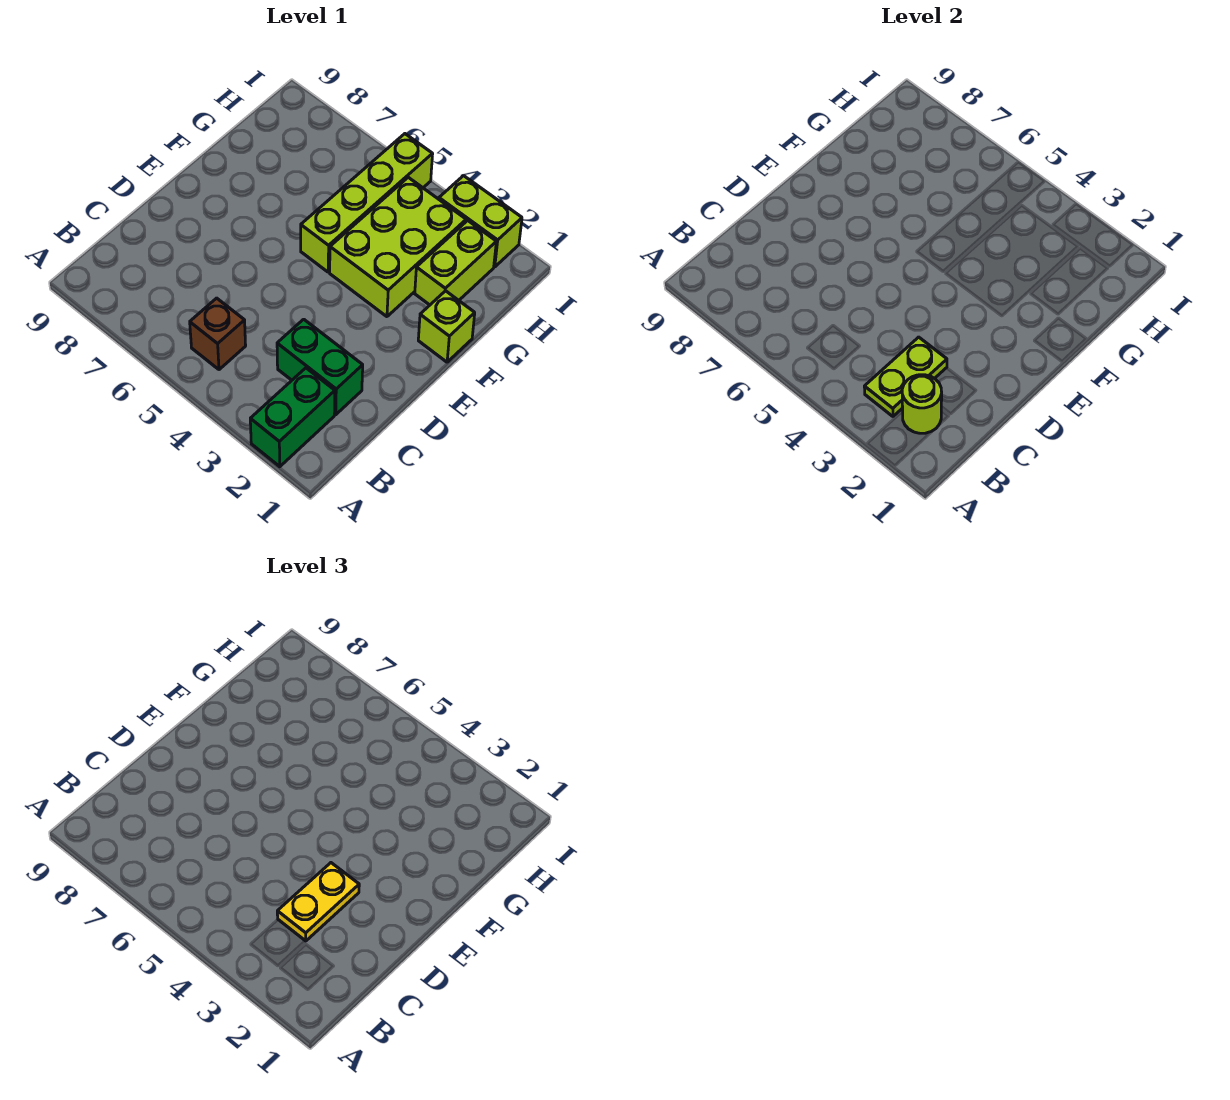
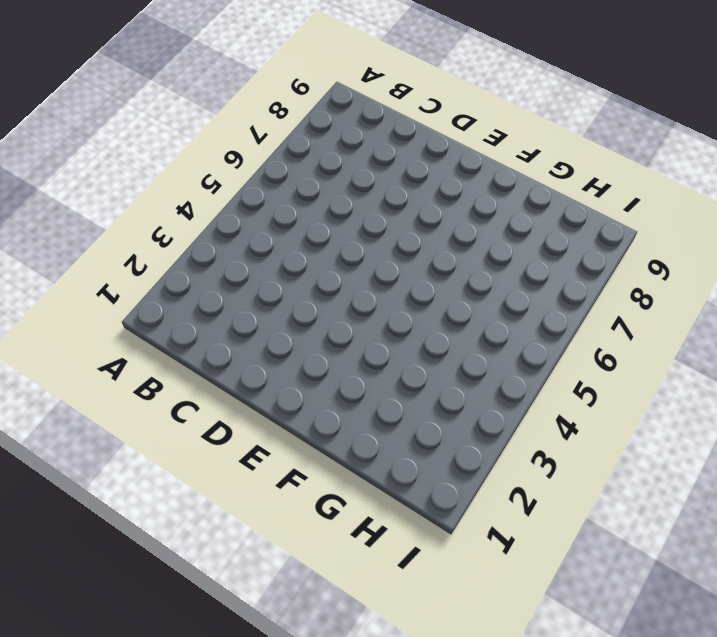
none -> green 1x2 brick [250,368,335,467]
none -> brown 1x1 brick [190,298,246,370]

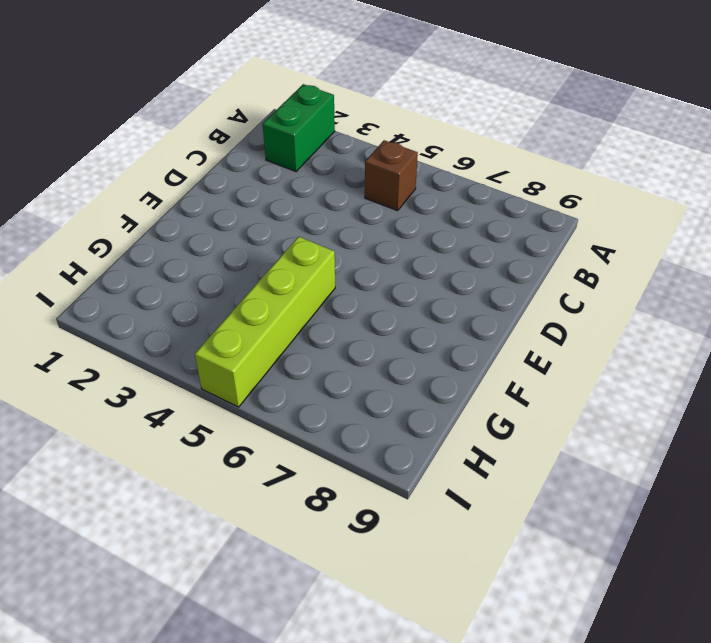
none -> green 1x2 brick [277,319,363,415]
none -> lime 1x1 brick [418,291,475,362]

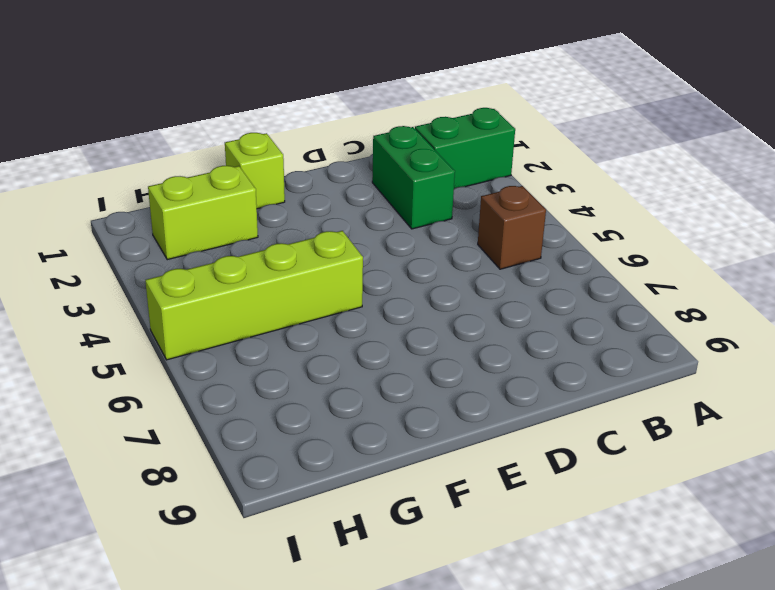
none -> lime 2x3 brick [330,177,466,317]
none -> lime 1x2 brick [439,176,522,267]

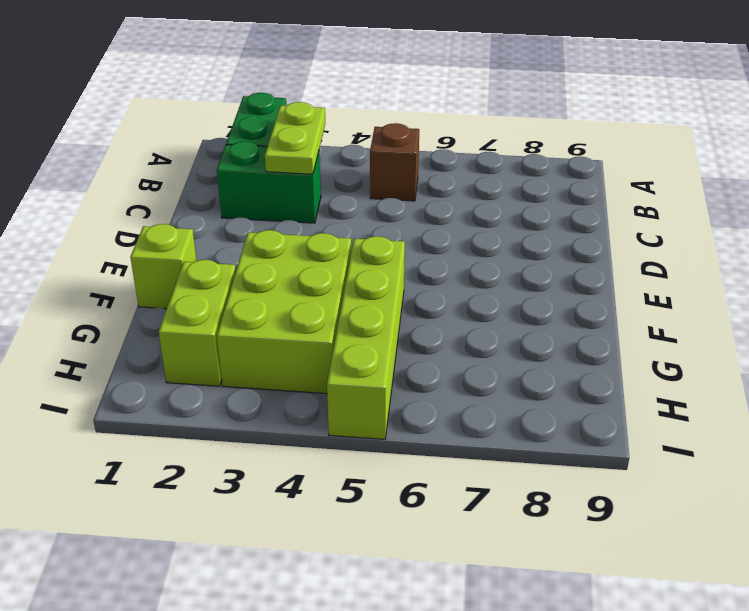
none -> lime 1x2 brick [439,176,522,267]
none -> lime 1x1 round brick [902,375,942,433]

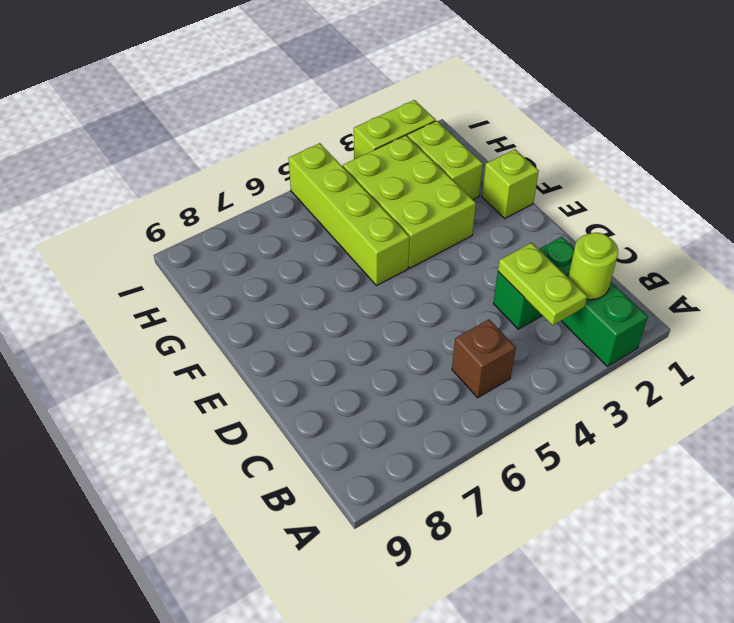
none -> yellow 1x2 plate [277,863,359,941]

